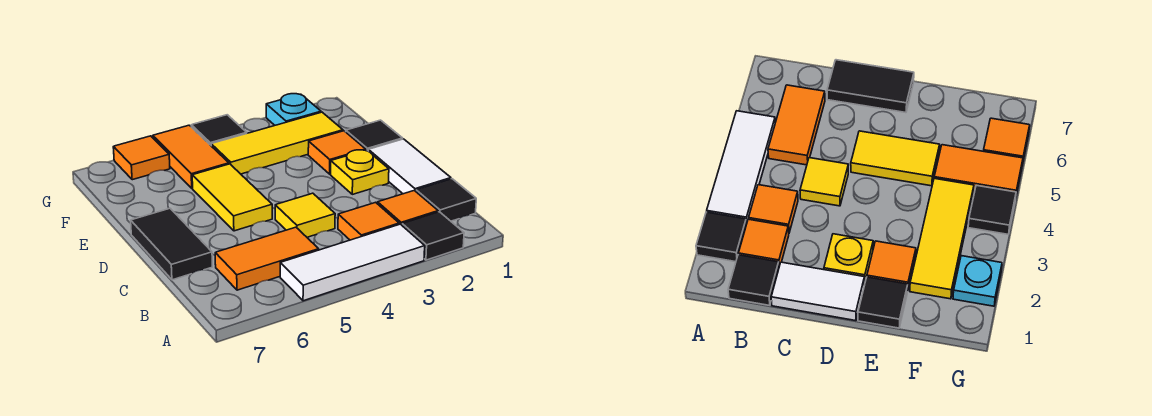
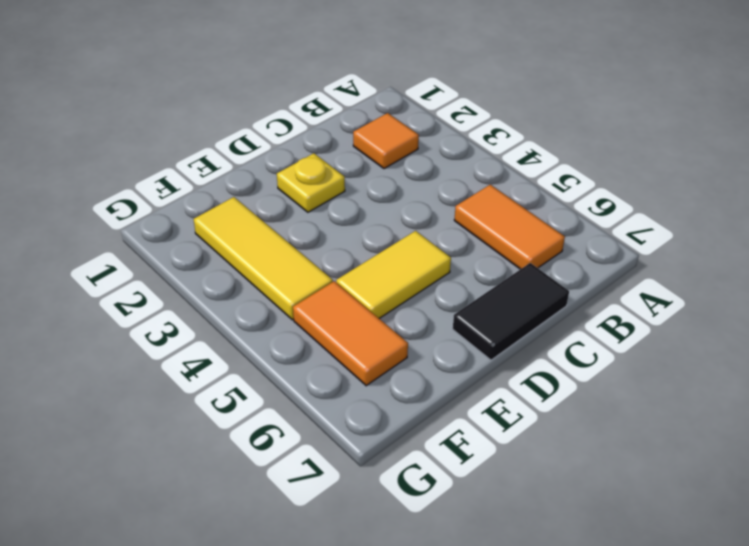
orange 1x2 tile [293,281,408,386] -> orange 1x2 tile turned to [153,125,229,188]
none -> black 1x1 tile [402,212,464,260]
none -> white 1x3 tile [280,224,425,301]
none -> black 1x1 tile [416,179,476,221]

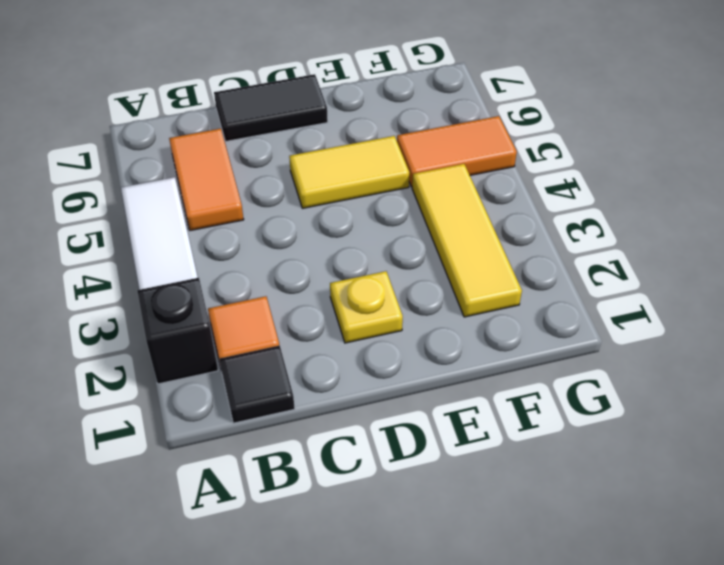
black 1x1 brick [137,278,218,384] -> black 1x1 tile [402,212,464,260]
none -> orange 1x1 tile [338,202,399,240]
none -> white 1x2 tile [368,139,451,194]
none -> yellow 1x1 tile [275,193,335,237]

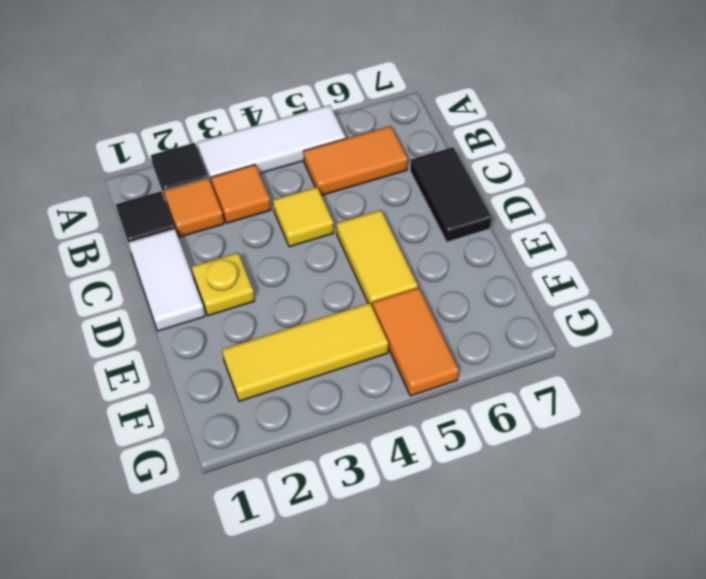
none -> black 1x1 tile [346,120,403,151]
none -> orange 1x1 tile [308,131,366,174]
none -> cyan 1x1 plate [266,94,321,125]

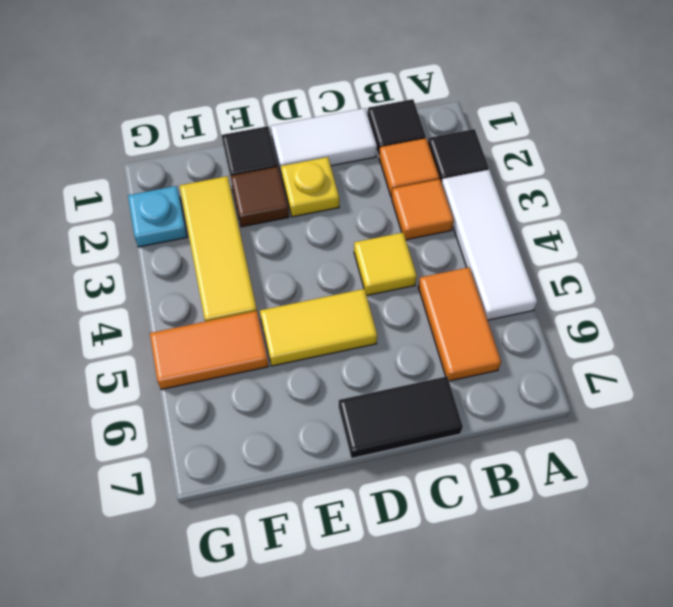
brown 1x1 tile [230,167,289,227] -> orange 1x1 tile [308,131,366,174]
none -> black 1x1 tile [191,115,247,145]
none -> orange 1x1 tile [113,136,170,180]

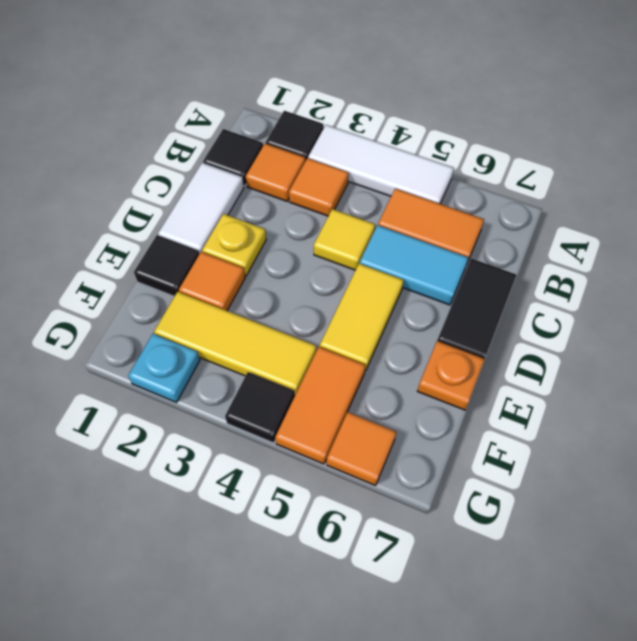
cyan 1x2 tile [360,225,468,305] -> none
orange 1x1 plate [418,341,485,410] -> none

